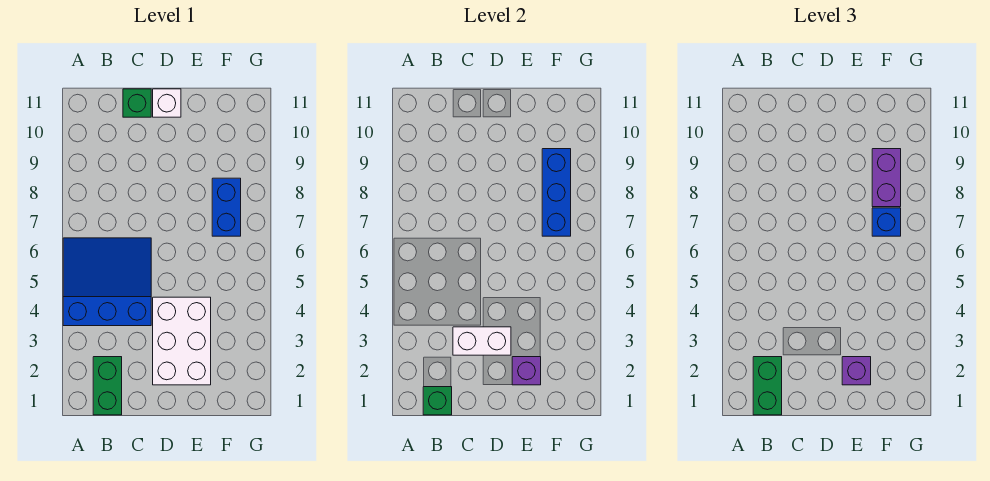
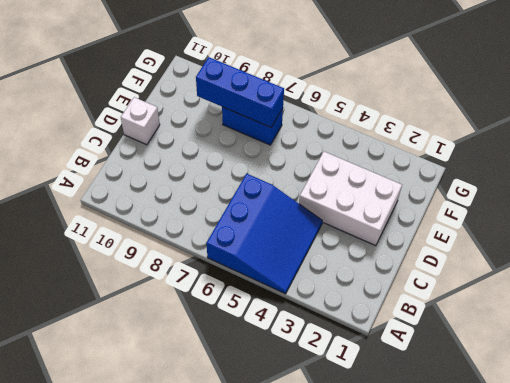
blue 3x3 slope [206,174,323,294] -> blue 3x3 slope turned to [63,238,151,326]
none -> green 1x2 brick [93,357,122,415]
none -> green 1x1 brick [123,89,151,117]
none -> green 1x1 brick [423,387,452,415]

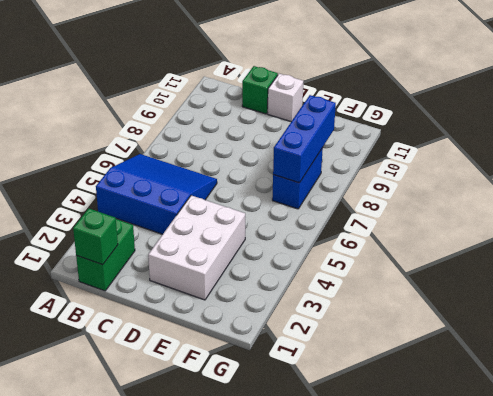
none -> white 1x2 brick [453,327,511,355]
none -> purple 1x1 brick [512,357,541,385]
none -> green 1x2 brick [753,357,782,415]

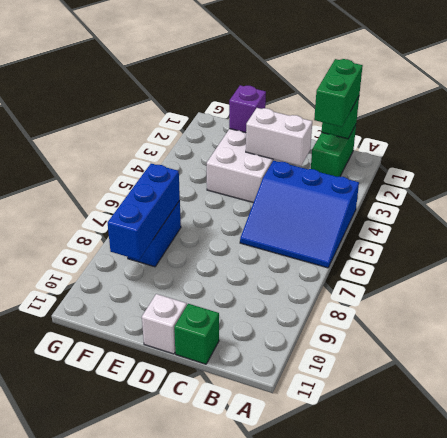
none -> purple 1x1 brick [842,357,871,385]
none -> blue 1x1 brick [872,208,901,236]
none -> purple 1x2 brick [872,149,901,207]

